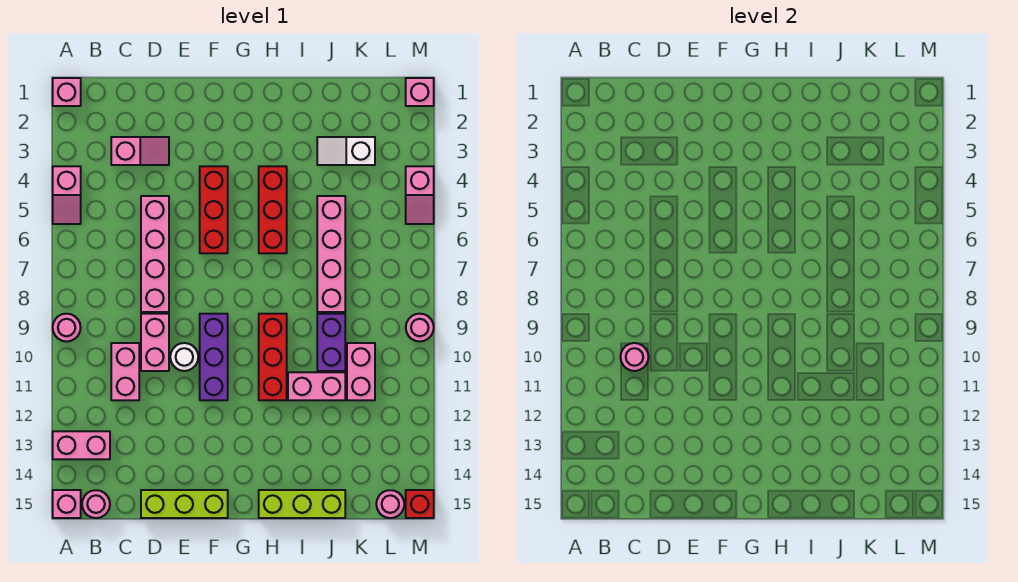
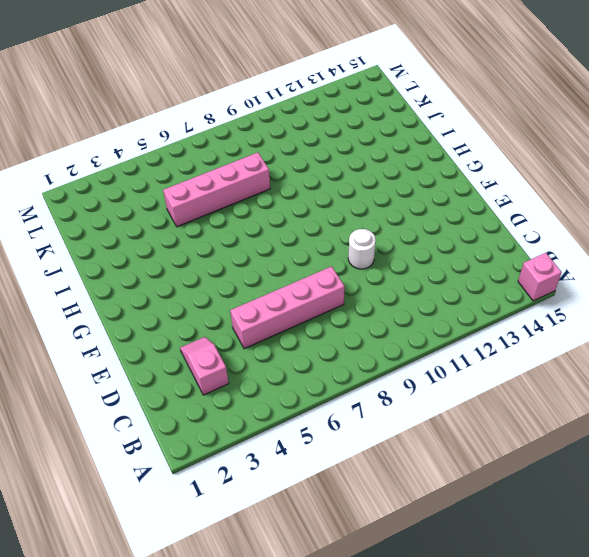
none -> pink 1x1 brick [53,78,81,106]
none -> pink 1x2 slope [53,166,81,224]
none -> pink 1x1 round brick [53,314,81,342]

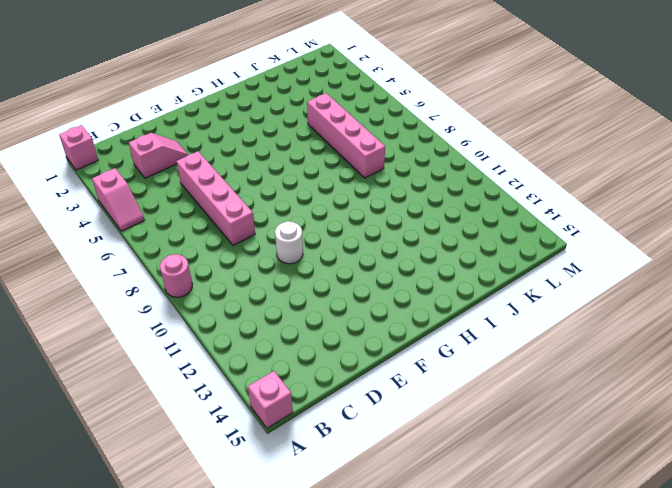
none -> pink 1x2 brick [53,431,110,459]
none -> pink 1x1 round brick [82,490,110,518]
none -> pink 1x2 brick [111,343,139,400]

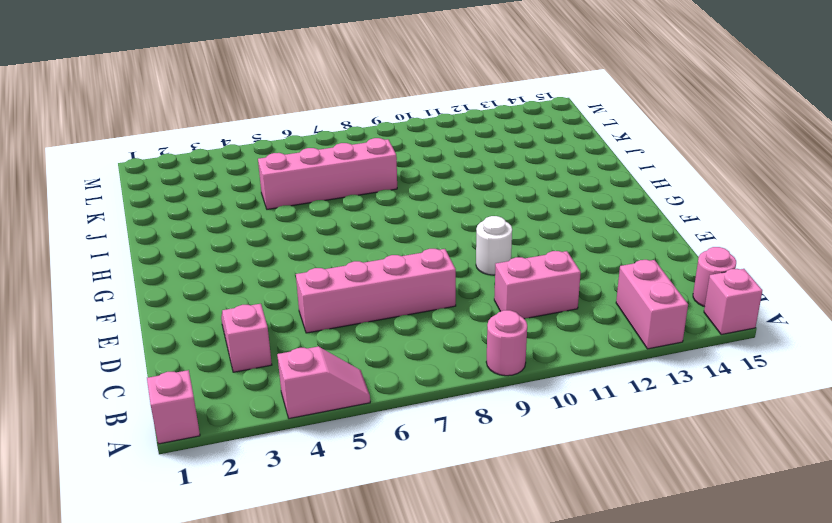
none -> pink 1x2 brick [141,314,169,371]
none -> lime 1x3 brick [141,490,228,518]
none -> red 1x3 brick [200,166,228,253]

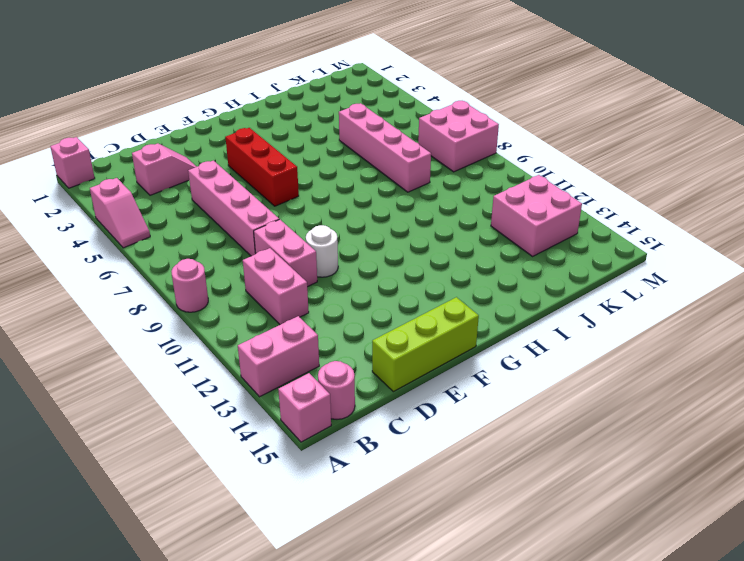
pink 2x2 brick [491,175,582,256] -> none
pink 2x2 brick [418,101,499,172] -> none
none -> purple 1x3 brick [200,314,228,400]
none -> red 1x3 brick [259,166,287,253]
none -> red 1x3 brick [259,314,287,400]

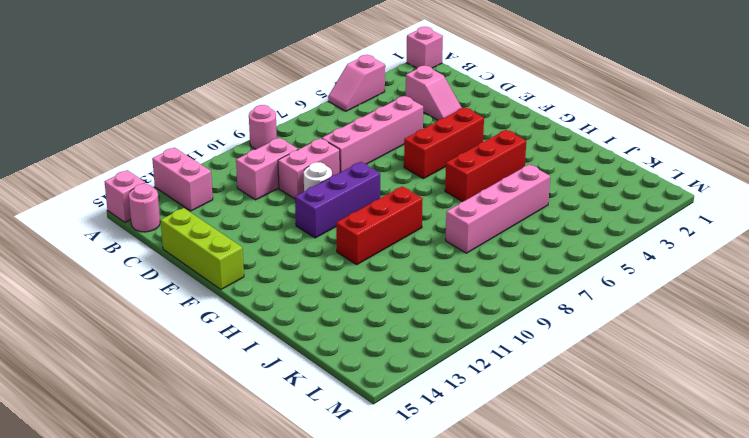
none -> lime 1x3 brick [259,490,345,518]
none -> pink 1x2 brick [288,372,345,400]
none -> white 1x2 slope [317,137,375,165]

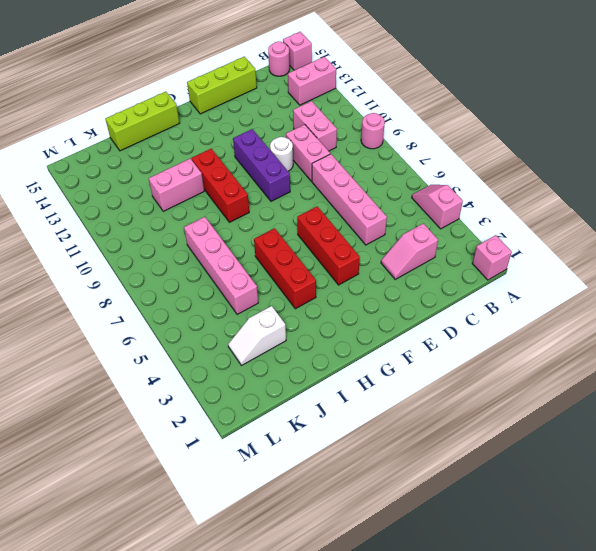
white 1x2 slope [228,306,286,366] -> white 1x2 slope turned to [317,137,375,165]
none -> purple 1x2 brick [317,314,345,371]
none -> pink 1x2 brick [347,343,375,400]
none -> pink 1x1 round brick [376,490,404,518]

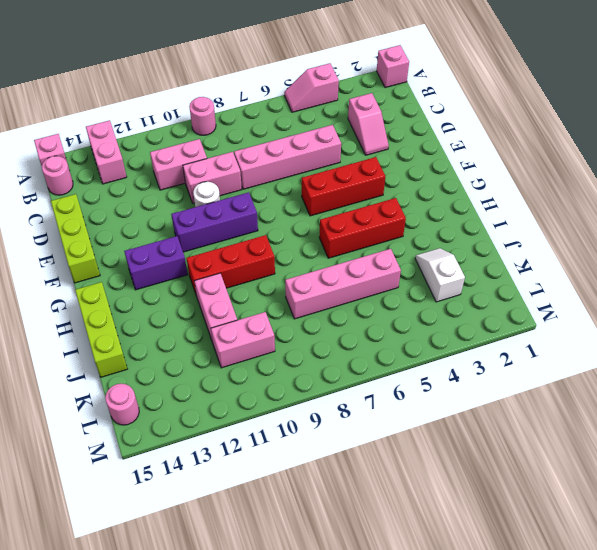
purple 1x2 brick [124,236,188,290] -> purple 1x2 brick moved to [317,314,345,371]
none -> pink 1x1 brick [406,78,434,106]
none -> pink 1x2 slope [406,166,434,224]
none -> pink 1x1 round brick [406,314,434,342]

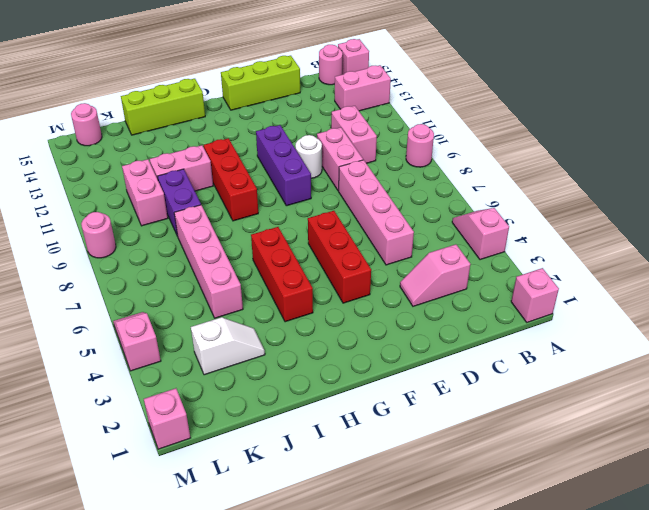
none -> red 1x1 brick [406,490,434,518]
none -> pink 1x1 round brick [621,343,648,371]

